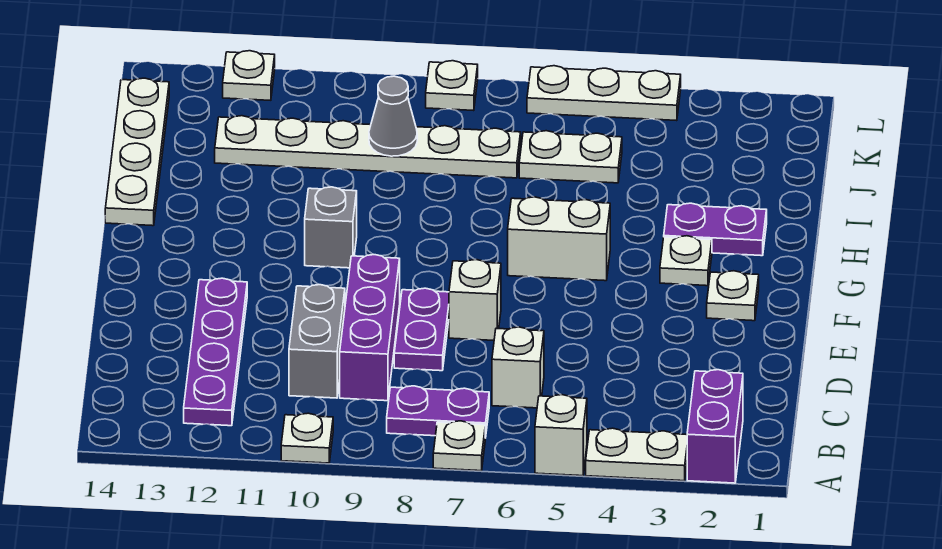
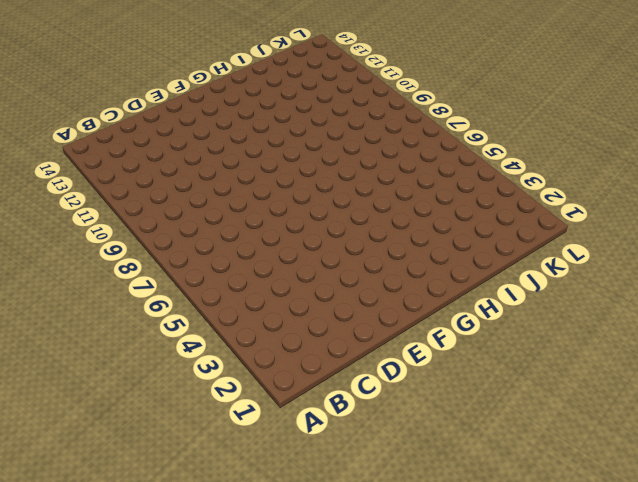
none -> purple 1x2 brick [687,370,743,483]
none -> white 1x2 plate [586,428,687,481]
none -> white 1x1 brick [535,395,587,476]

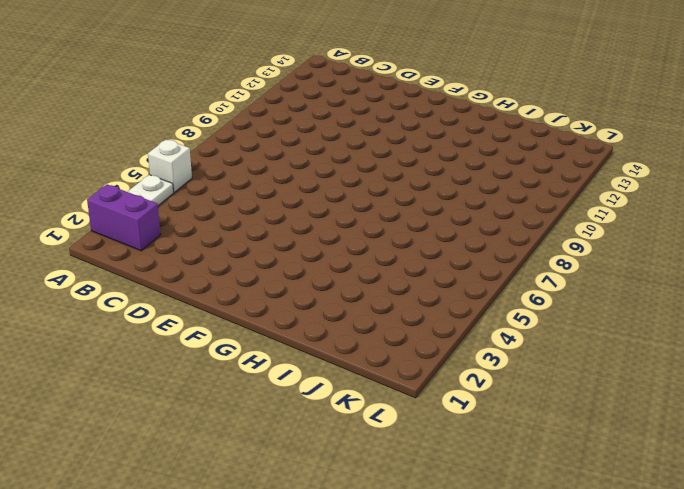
none -> white 1x1 plate [433,421,485,471]
none -> white 1x1 plate [281,413,333,463]
none -> purple 1x2 plate [387,386,489,438]

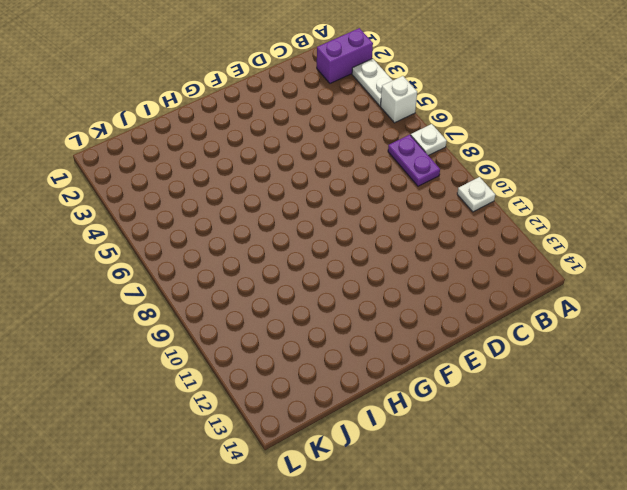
none -> purple 1x4 plate [184,278,247,426]
none -> white 1x1 brick [492,327,544,408]
none -> purple 1x3 brick [340,255,400,401]

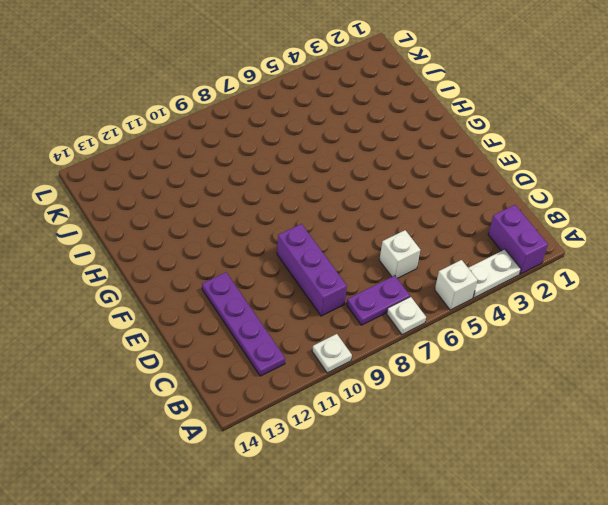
none -> grey 1x2 brick [289,285,345,398]
none -> purple 1x2 plate [394,288,449,371]
none -> white 1x1 brick [449,260,501,340]

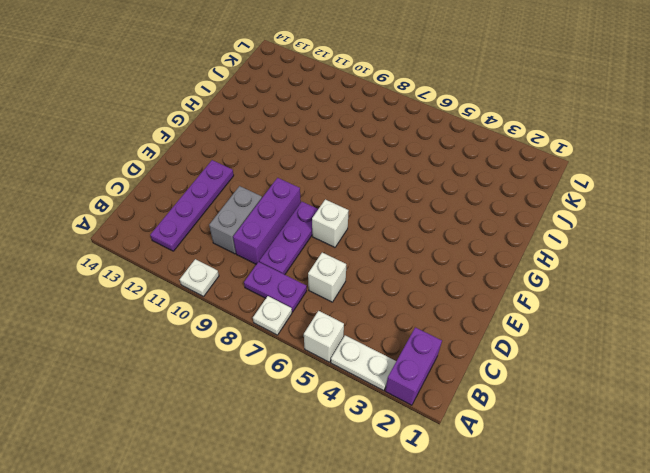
purple 1x3 plate [259,202,318,275] -> purple 1x2 plate [394,288,449,371]
none -> white 1x1 plate [707,271,759,321]
none -> white 1x1 plate [660,236,712,286]
none -> white 1x2 brick [508,197,610,281]

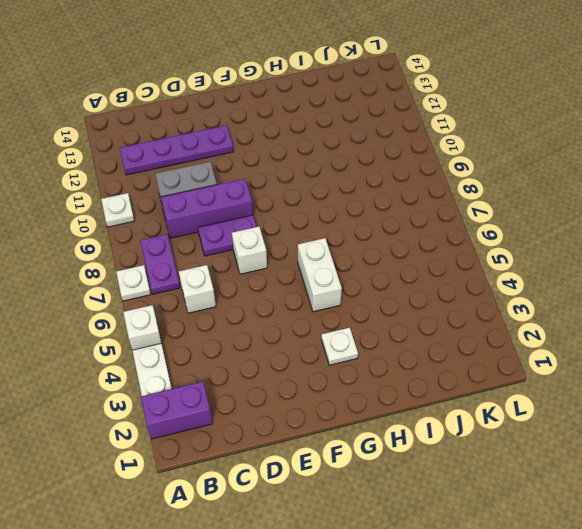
none -> white 1x1 plate [707,271,759,321]
none -> grey 1x1 brick [305,187,357,268]
none -> purple 1x2 plate [664,203,767,256]

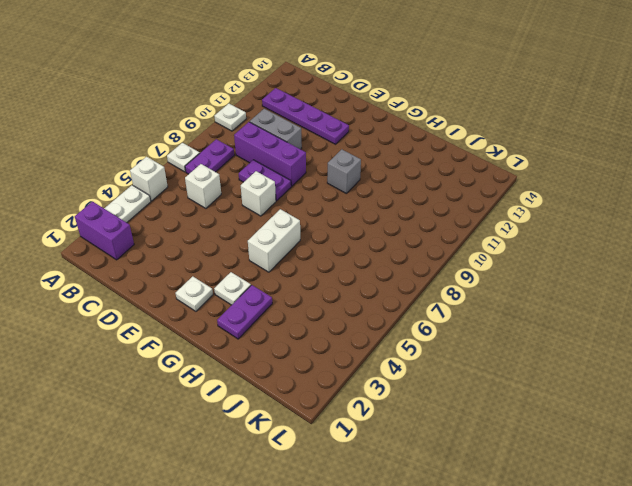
none -> white 1x4 plate [105,78,169,226]
none -> white 1x2 plate [519,131,622,183]
none -> white 1x6 plate [215,116,521,178]

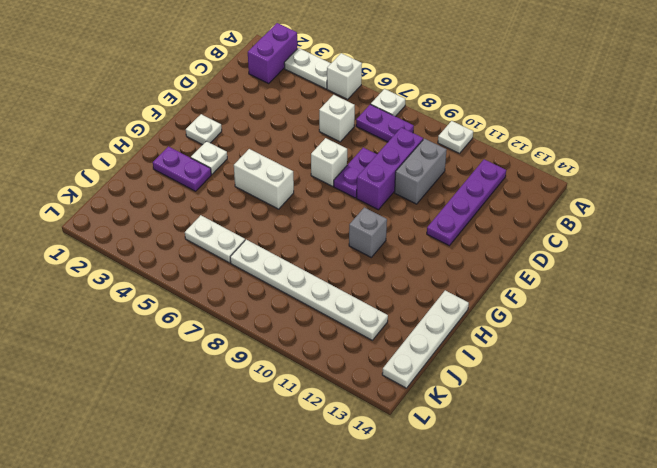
none -> white 1x3 plate [527,66,681,121]
none -> white 1x1 plate [426,61,478,111]
none -> white 1x1 plate [223,51,275,100]

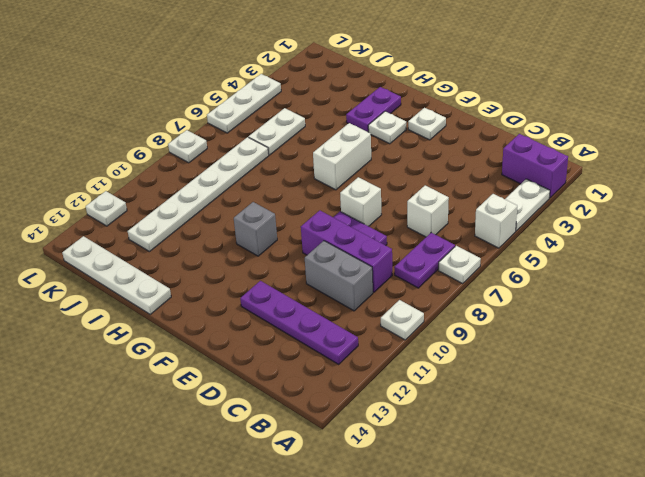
none -> grey 1x1 cone [369,76,417,156]

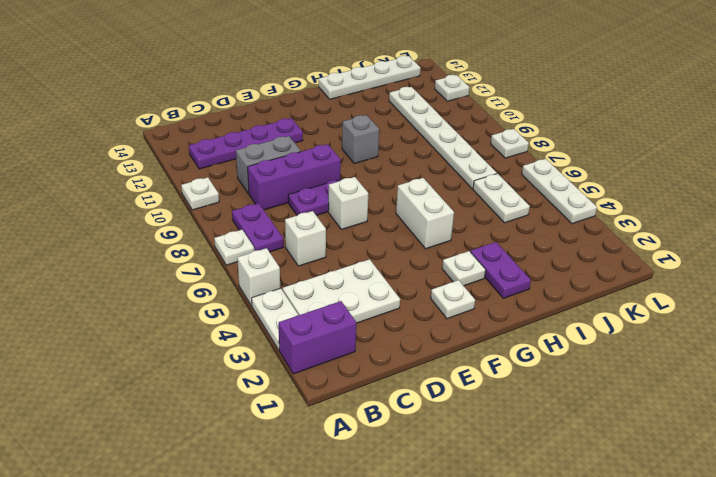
white 2x3 plate [282,259,400,323] -> none
none -> grey 1x1 cone [369,76,417,156]

